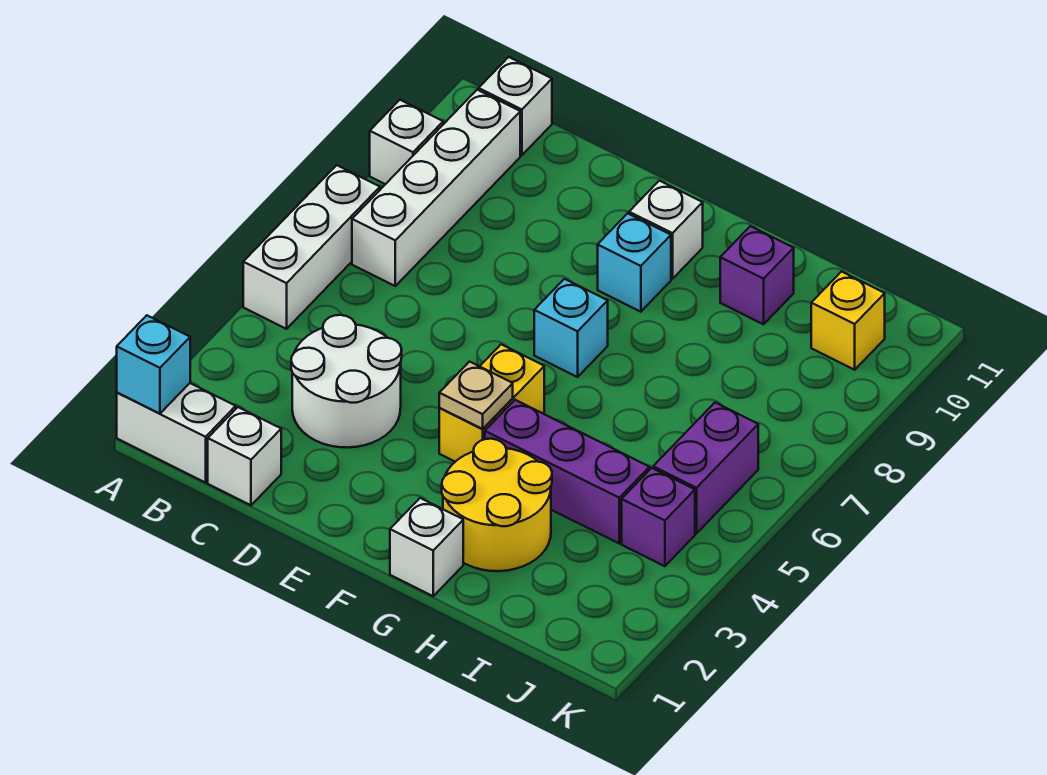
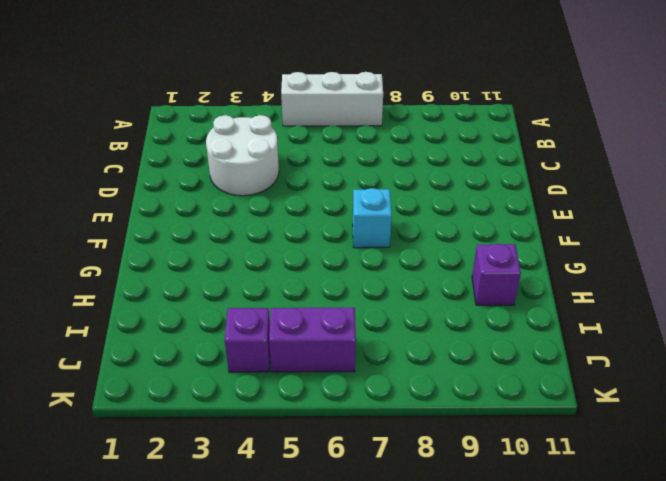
none -> white 1x2 brick [117,383,236,483]
none -> white 1x1 brick [370,100,443,184]
none -> white 1x4 brick [352,90,520,286]

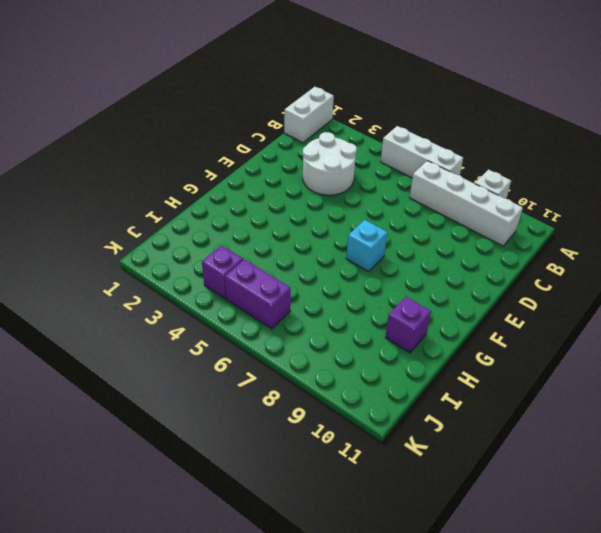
none -> white 1x1 brick [479,57,552,155]
none -> white 1x1 brick [208,407,281,505]
none -> yellow 1x2 brick [439,344,544,462]

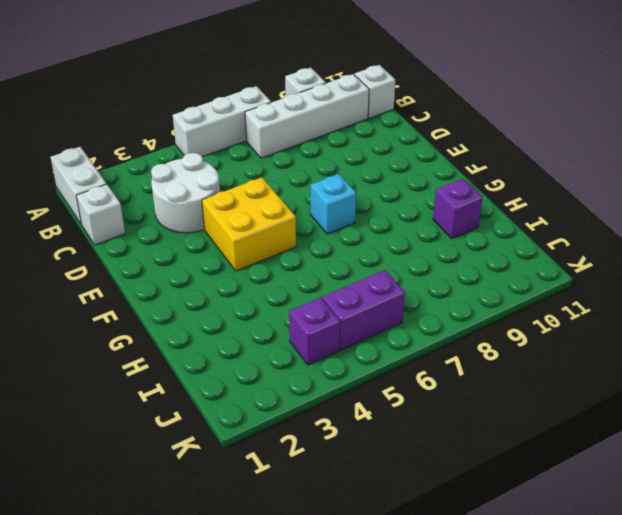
yellow 2x2 brick [202,177,296,271] -> yellow 1x2 brick [439,344,544,462]
none -> cyan 1x1 brick [598,213,671,312]
none -> white 1x1 brick [629,181,703,279]
none -> white 1x1 brick [390,498,463,596]

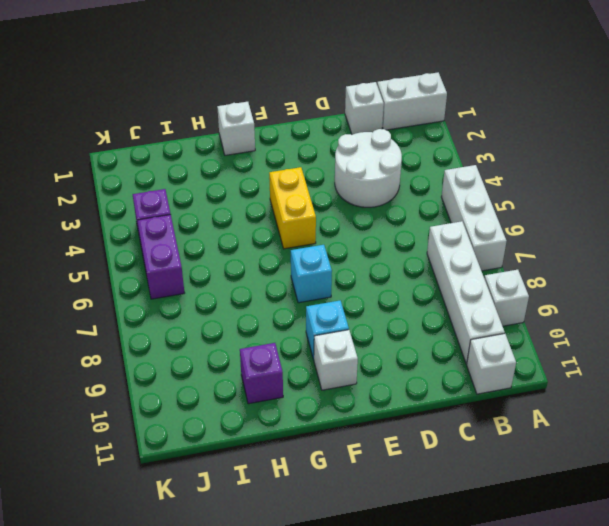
none -> yellow 2x2 round brick [442,439,552,571]
none -> purple 1x3 brick [485,400,649,543]
none -> yellow 1x1 brick [811,272,885,370]

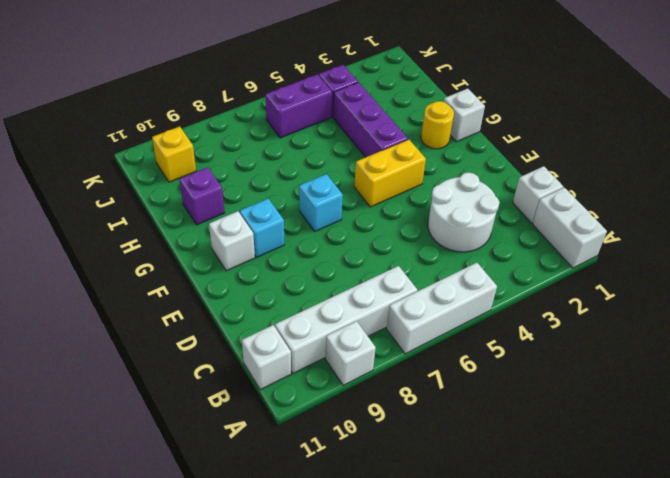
yellow 1x1 round brick [421,101,454,149] -> yellow 2x2 round brick [442,439,552,571]
none -> cyan 1x1 brick [117,315,190,414]
none -> tan 1x1 plate [439,362,513,429]

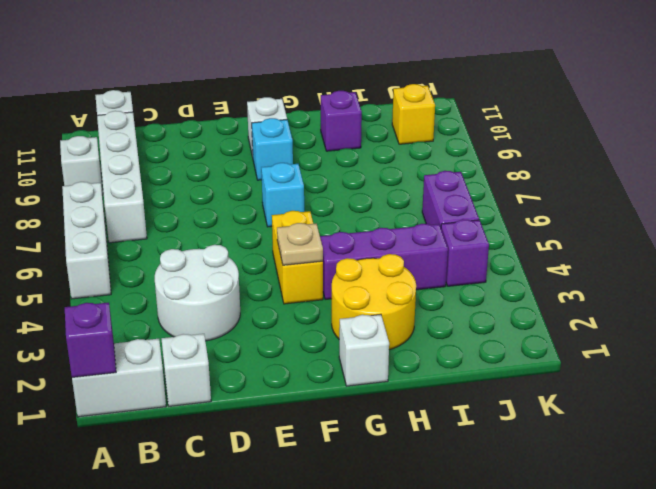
purple 1x1 brick [65,303,116,377] -> cyan 1x1 brick [117,315,190,414]

